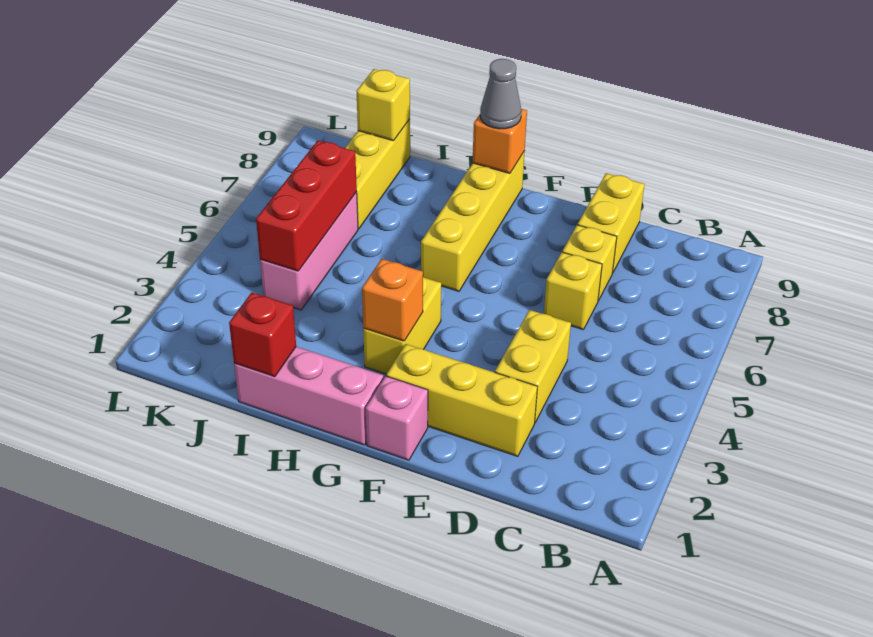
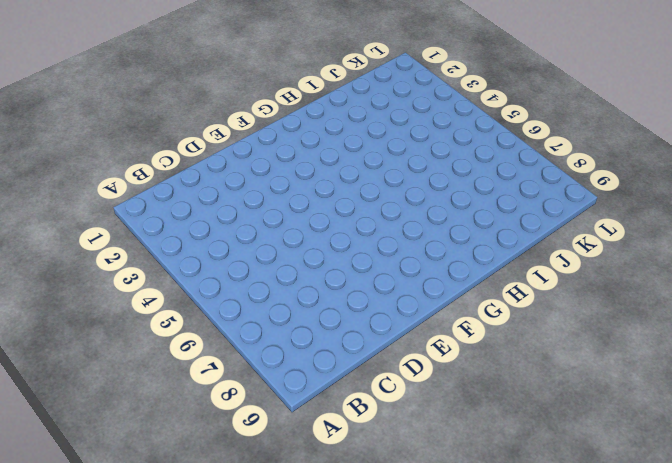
none -> yellow 1x3 brick [386,344,537,456]
none -> yellow 1x2 brick [495,310,571,422]
none -> yellow 1x1 brick [544,252,602,330]

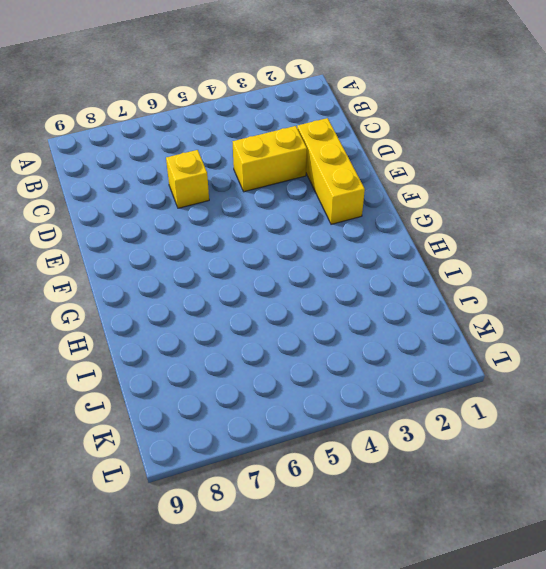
none -> yellow 1x1 brick [562,225,617,301]
none -> yellow 1x2 brick [578,173,644,273]
none -> pink 1x1 brick [366,376,428,460]

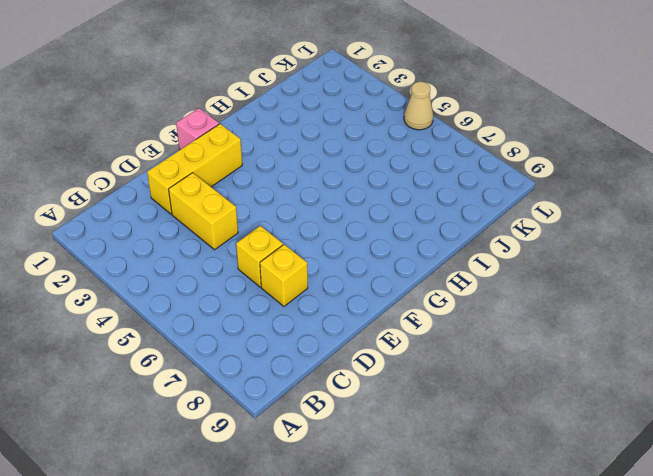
tan 1x1 cone [404,82,433,130] -> none
none -> yellow 1x2 brick [578,173,644,273]
none -> pink 1x3 brick [234,347,383,445]
none -> yellow 1x2 brick [363,277,441,374]

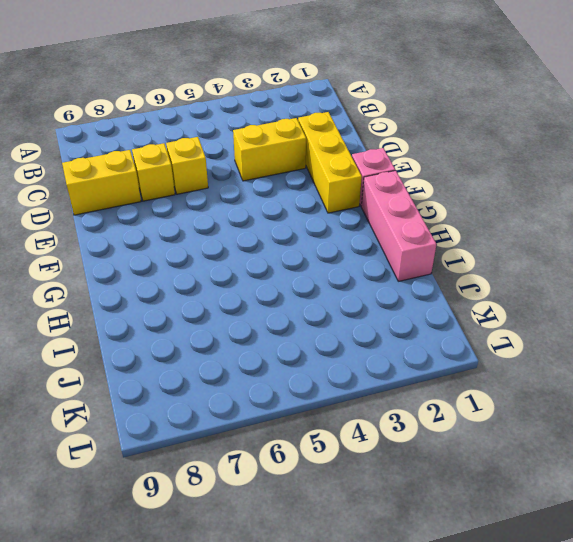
none -> yellow 1x2 brick [363,277,441,374]
none -> yellow 1x4 brick [421,151,525,291]
none -> pink 1x3 brick [260,192,358,310]

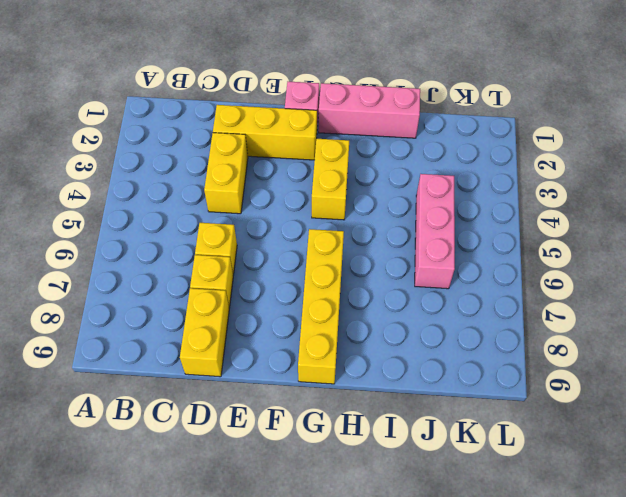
none -> yellow 1x3 brick [345,119,410,229]
none -> orange 1x1 brick [362,259,423,341]
none -> orange 1x1 brick [473,109,527,173]

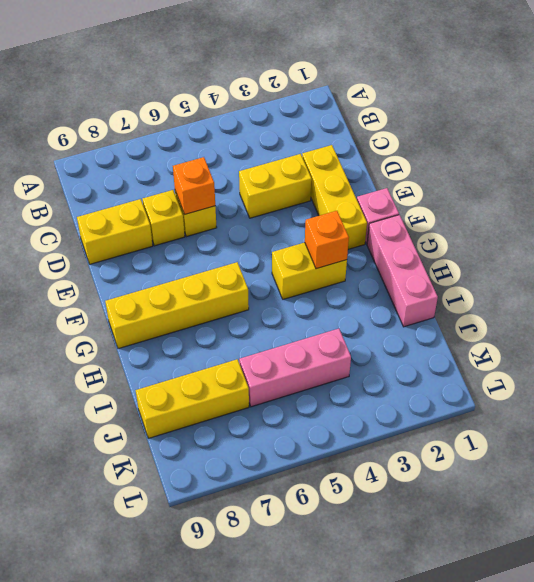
orange 1x1 brick [173,157,215,215] -> orange 1x1 brick moved to [473,109,527,173]
none -> red 1x1 brick [229,293,296,377]
none -> red 1x3 brick [256,140,357,271]
none -> yellow 1x1 brick [357,69,410,141]

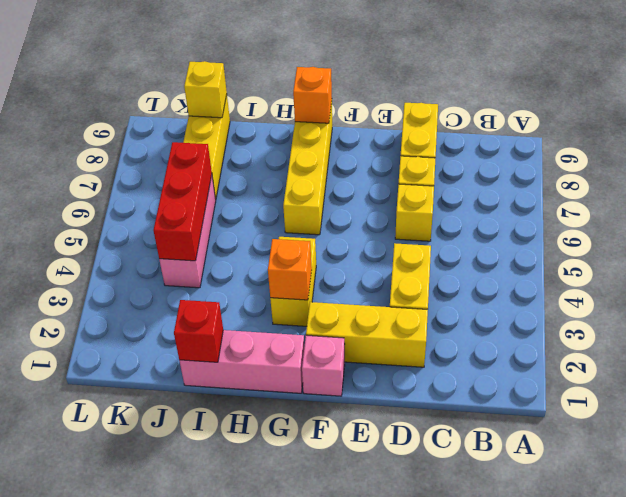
none -> grey 1x1 cone [480,59,522,129]

